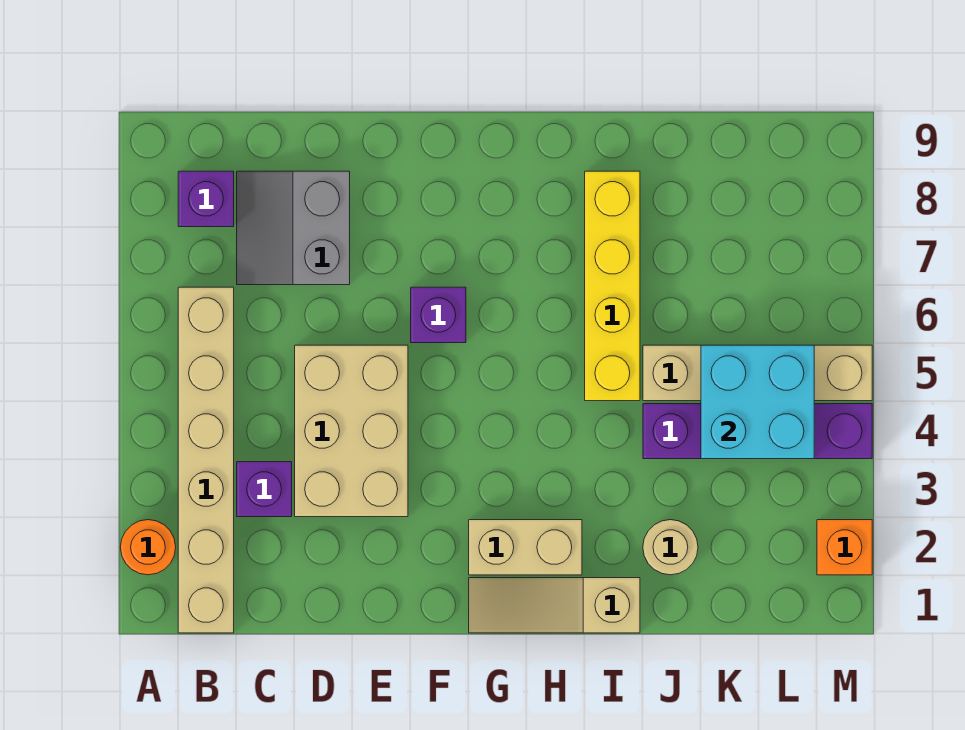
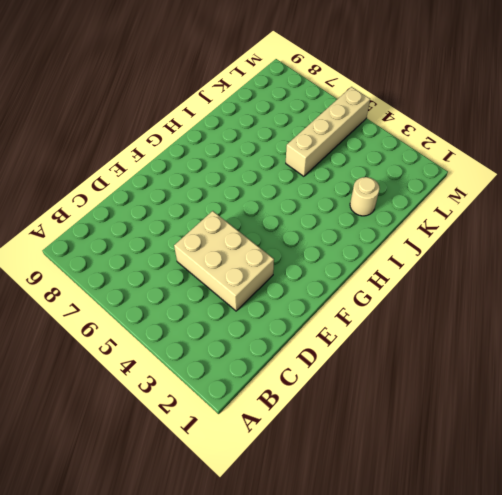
none -> orange 1x1 round brick [120,520,176,575]
none -> tan 1x6 brick [178,287,234,633]
none -> purple 1x1 brick [178,171,234,227]

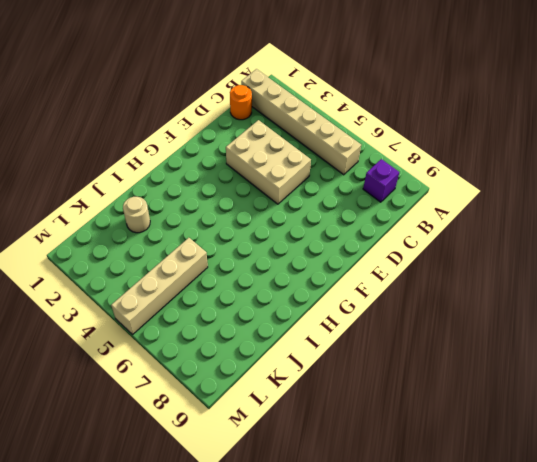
orange 1x1 round brick [230,85,252,120] -> orange 1x1 round brick moved to [120,520,176,575]
none -> purple 1x1 brick [237,462,292,517]
none -> grey 2x2 slope [237,171,350,285]
none -> purple 1x1 brick [411,287,466,343]

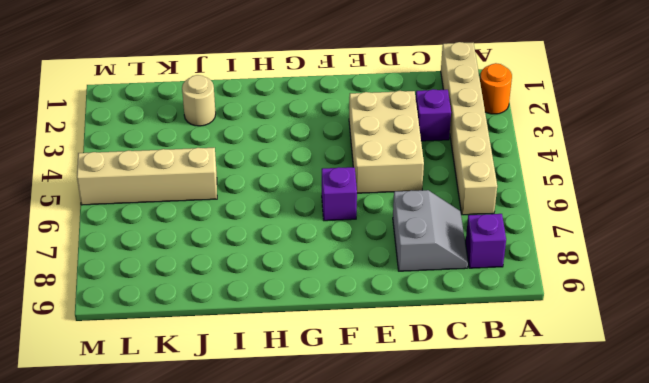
none -> tan 1x3 slope [469,578,640,633]
none -> tan 1x2 brick [469,520,582,575]
none -> yellow 1x4 brick [585,171,640,401]

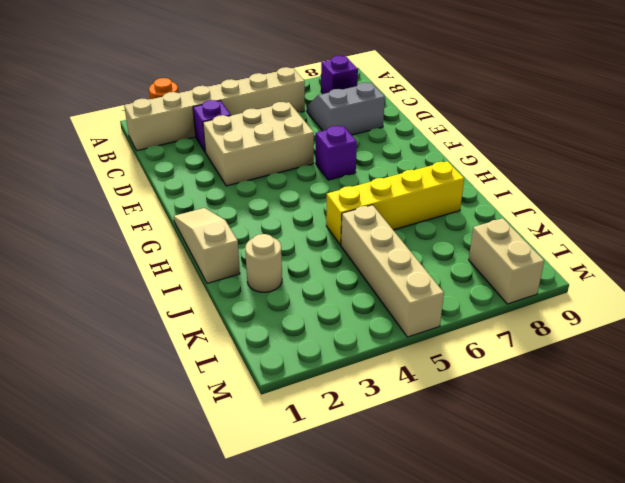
tan 1x2 brick [469,218,544,304] -> tan 1x2 brick moved to [469,520,582,575]
none -> purple 1x4 brick [643,404,872,459]
none -> orange 1x1 brick [817,520,872,575]
none -> cyan 2x2 brick [701,345,814,459]

